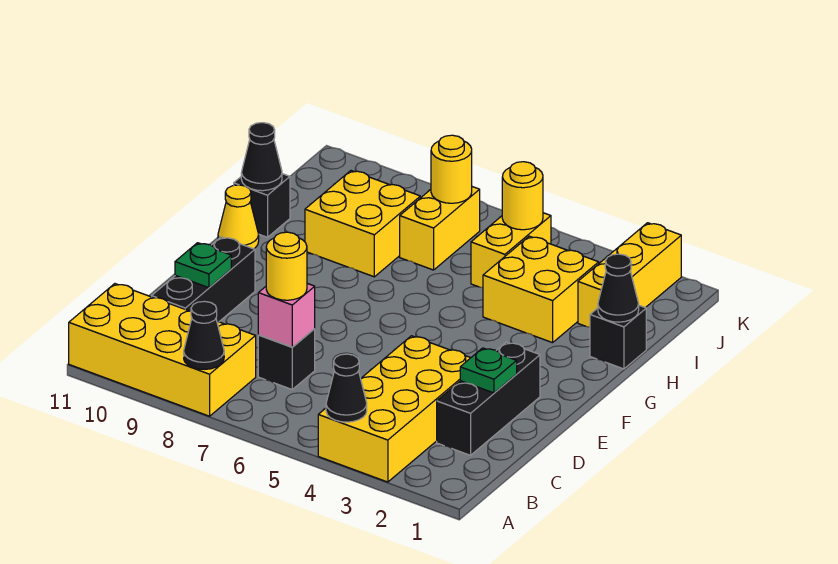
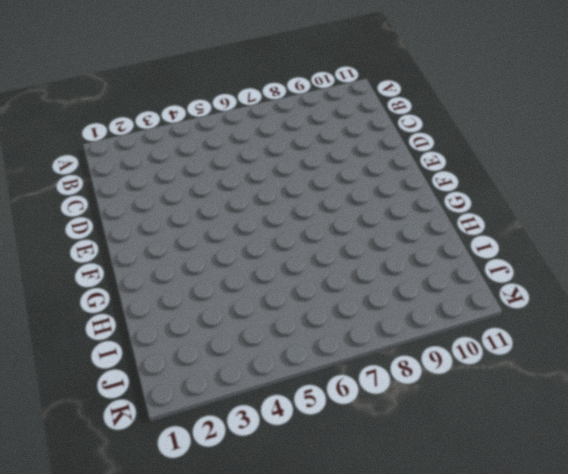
none -> yellow 2x4 brick [318,336,470,482]
none -> yellow 2x4 brick [69,284,256,416]
none -> black 1x3 brick [437,342,540,455]

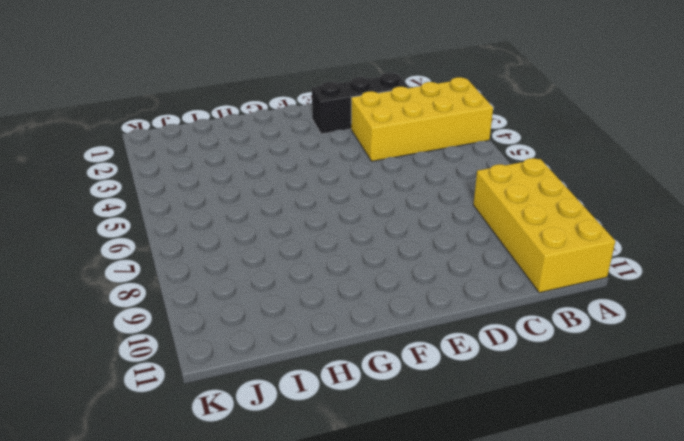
none -> black 1x1 brick [258,329,315,389]
none -> black 1x3 brick [152,237,255,322]
none -> yellow 1x1 cone [218,185,259,249]

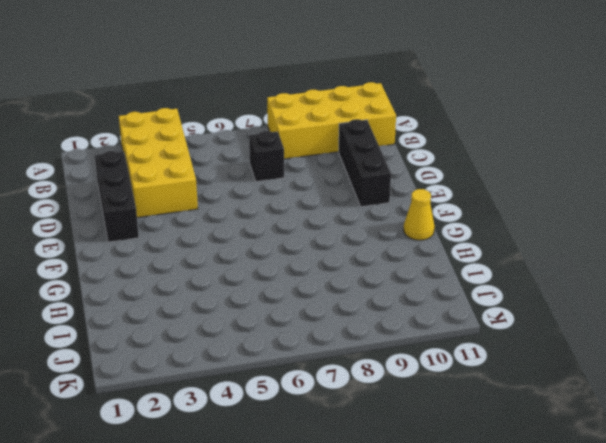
none -> black 1x1 brick [590,306,646,369]
none -> yellow 2x2 brick [483,236,599,343]
none -> yellow 2x2 brick [305,171,420,277]

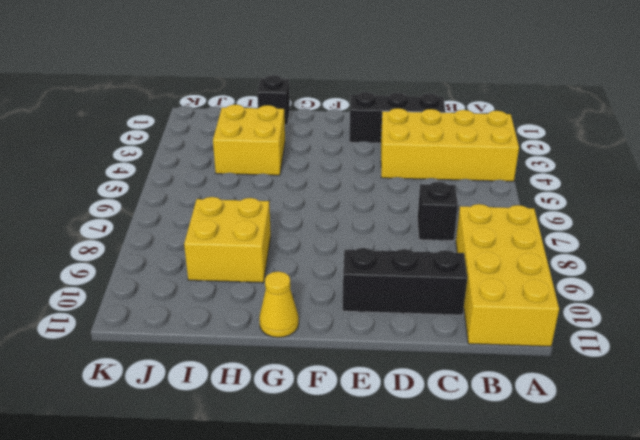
none -> black 1x1 brick [234,174,290,237]
none -> yellow 1x3 brick [578,223,681,327]
none -> yellow 1x2 brick [471,213,551,288]

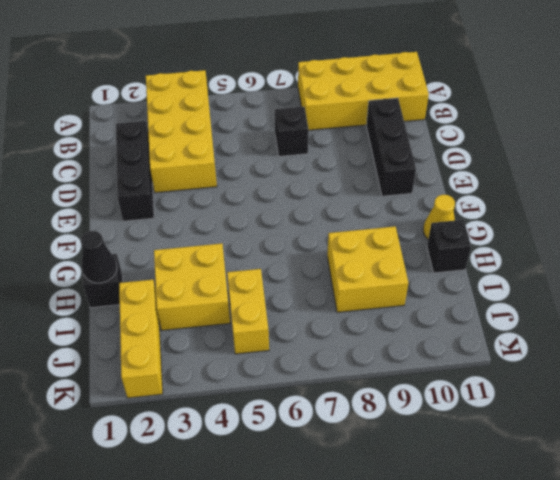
none -> yellow 1x2 brick [400,187,480,270]
none -> black 1x1 cone [326,354,367,422]
none -> black 1x1 cone [184,301,224,369]

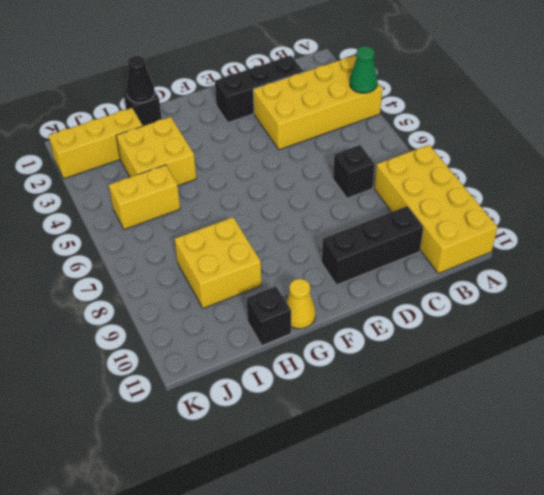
green 1x1 cone [350,46,378,93] -> black 1x1 cone [326,354,367,422]
none -> yellow 1x2 brick [400,187,480,270]
none -> black 1x1 cone [184,301,224,369]
none -> pink 1x1 brick [258,283,315,347]

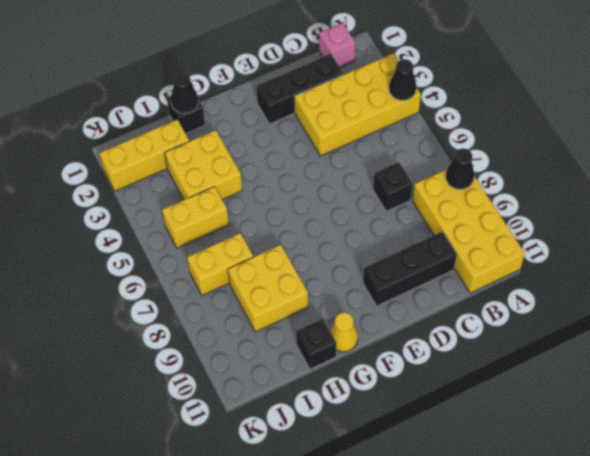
pink 1x1 brick [319,23,355,67] -> pink 1x1 brick moved to [258,283,315,347]
none -> green 1x1 plate [460,348,517,393]
none -> green 1x1 plate [175,243,231,288]
none -> black 1x1 cone [241,123,282,191]

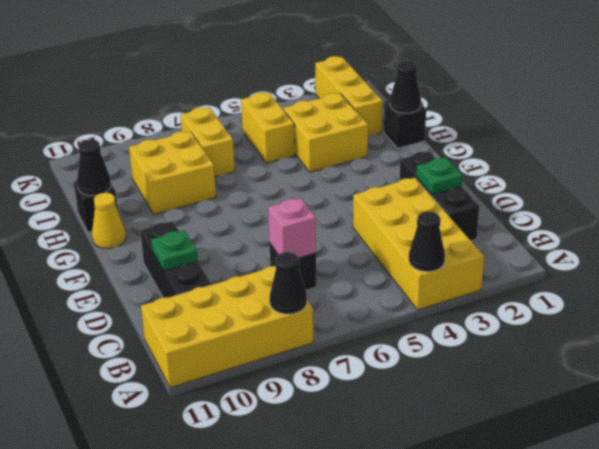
none -> yellow 1x1 round brick [502,162,543,230]
none -> yellow 1x1 round brick [431,135,472,203]
none -> yellow 1x1 round brick [266,232,307,300]

